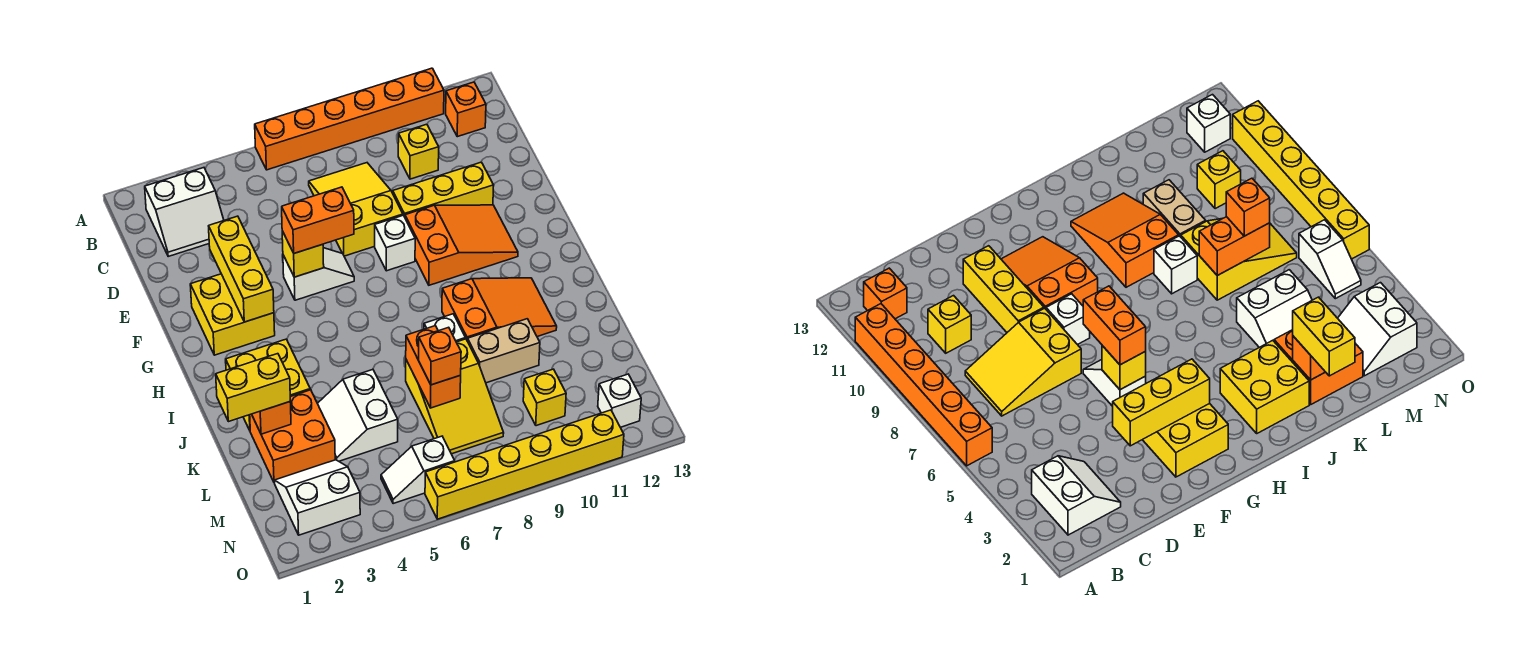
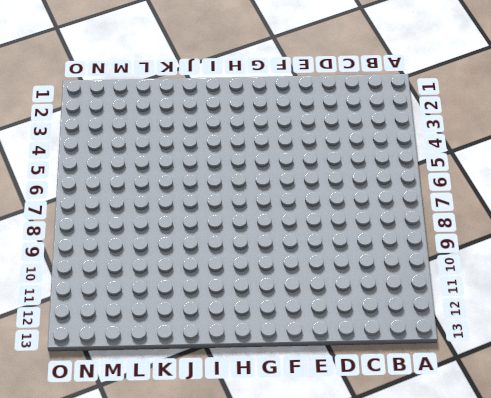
none -> orange 1x6 brick [255,68,444,170]
none -> white 2x2 slope [145,168,224,256]
none -> orange 1x1 brick [446,82,486,137]

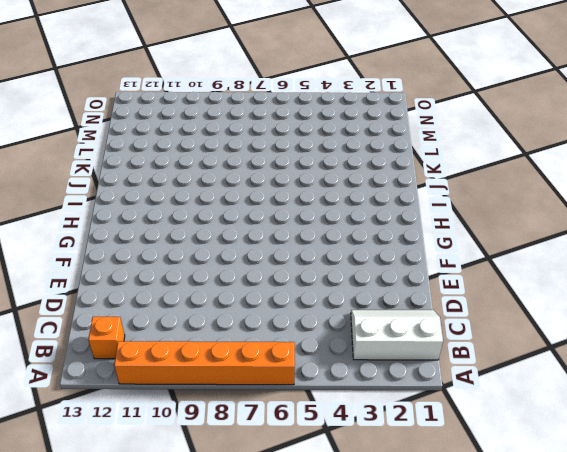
white 2x3 slope [351,310,443,360] -> white 2x2 slope [145,168,224,256]
none -> yellow 2x3 slope [309,163,403,256]
none -> yellow 1x1 brick [398,124,439,179]
none -> yellow 1x3 brick [393,162,494,217]

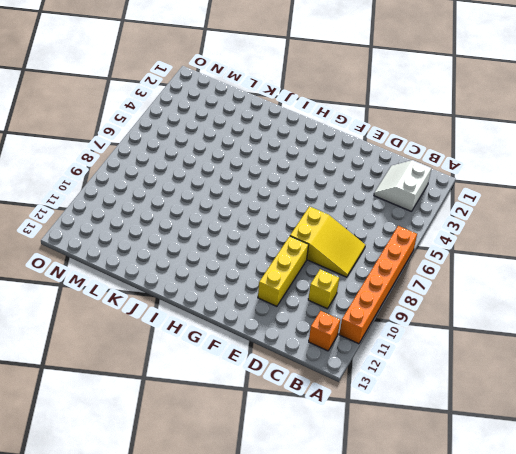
none -> yellow 2x2 brick [190,274,275,355]
none -> white 1x2 slope [283,248,354,300]
none -> white 1x1 brick [375,215,415,271]

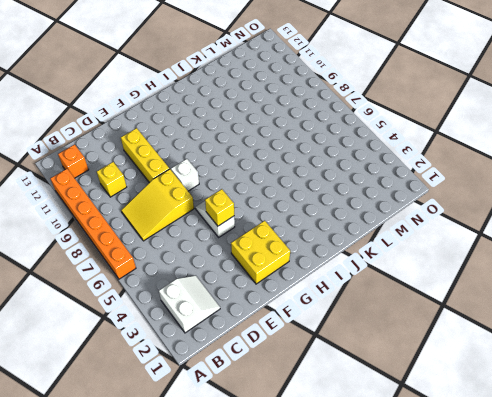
none -> orange 2x3 slope [405,205,518,285]
none -> yellow 2x2 brick [225,339,310,430]
none -> orange 2x3 slope [442,278,557,341]

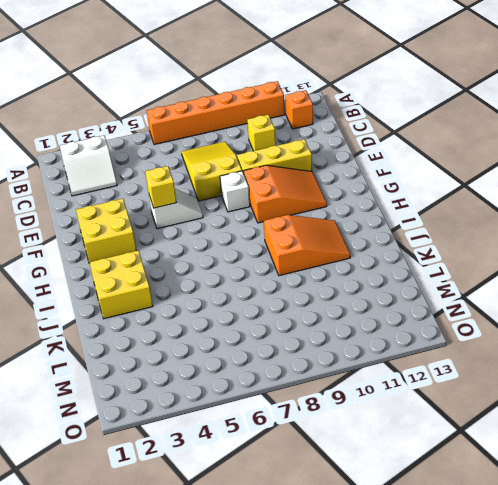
none -> white 1x1 brick [424,314,465,342]
none -> orange 2x2 brick [250,390,335,483]
none -> white 2x2 slope [317,370,398,461]

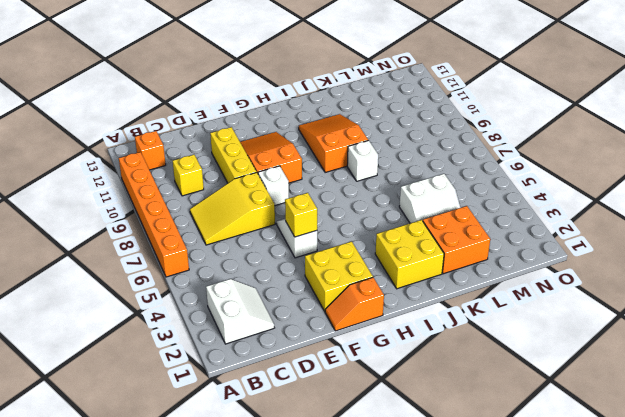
orange 1x2 slope [325,278,384,331] -> none
none -> yellow 2x3 slope [406,339,504,454]
none -> tan 1x2 brick [468,319,540,383]
none -> white 2x2 slope [275,460,360,535]

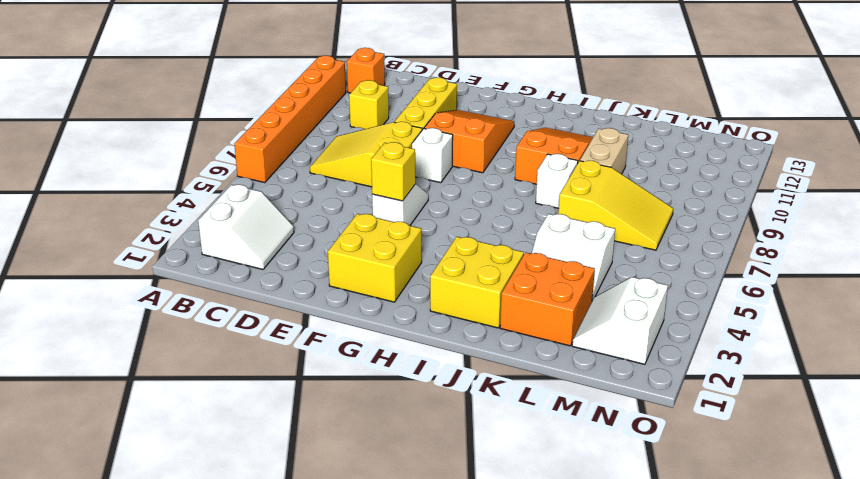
none -> yellow 1x1 brick [523,369,566,426]
none -> white 1x2 slope [381,436,455,504]
none -> white 1x1 brick [598,374,641,427]

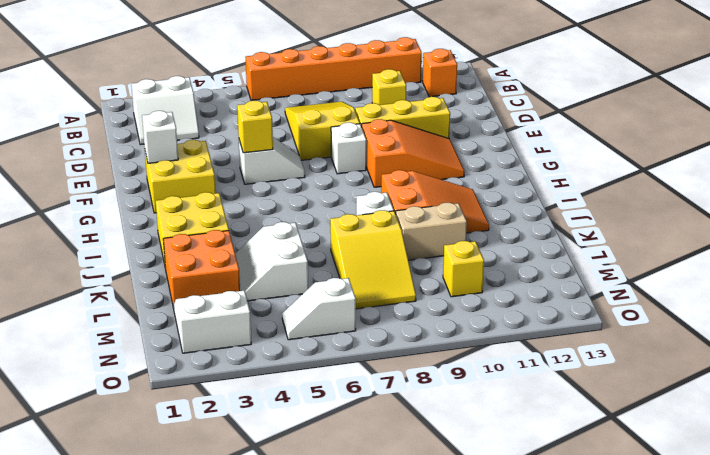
white 1x1 brick [142,111,178,163] -> white 1x1 brick moved to [598,374,641,427]
none -> yellow 1x6 brick [425,410,624,519]
none -> yellow 1x3 brick [209,216,274,322]
none -> orange 1x1 brick [252,402,291,434]

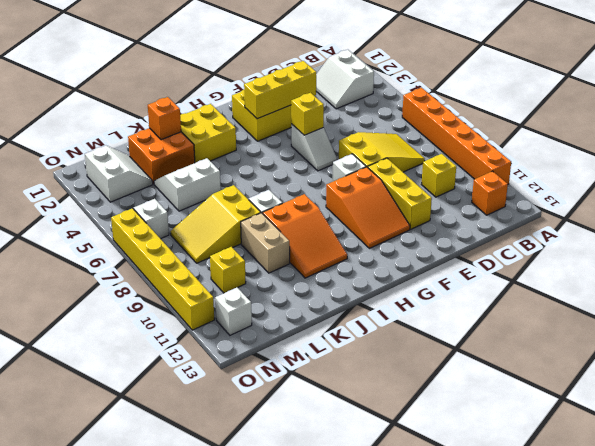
none -> orange 1x2 brick [406,326,461,408]
none -> orange 1x2 brick [282,187,354,253]
none -> yellow 1x2 brick [216,354,290,422]

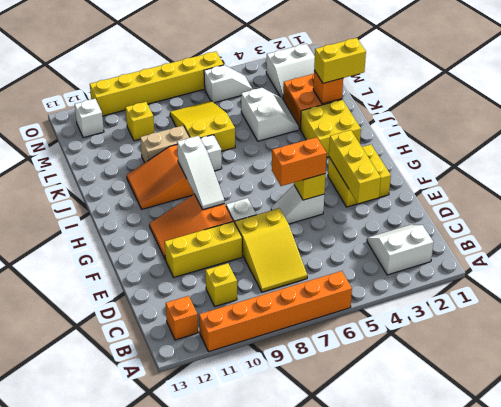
white 1x3 slope [177,136,224,209] -> none
none -> orange 1x2 brick [406,326,461,408]
none -> orange 1x1 brick [419,327,461,385]

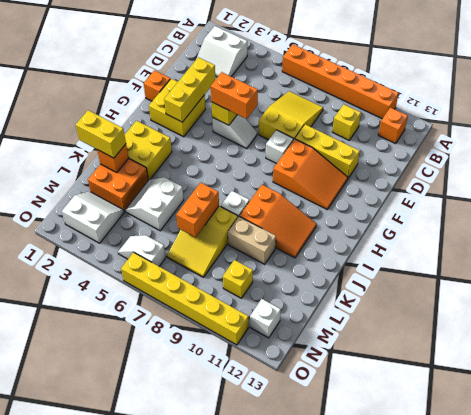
orange 1x1 brick [143,70,170,101] -> orange 1x1 brick moved to [419,327,461,385]

